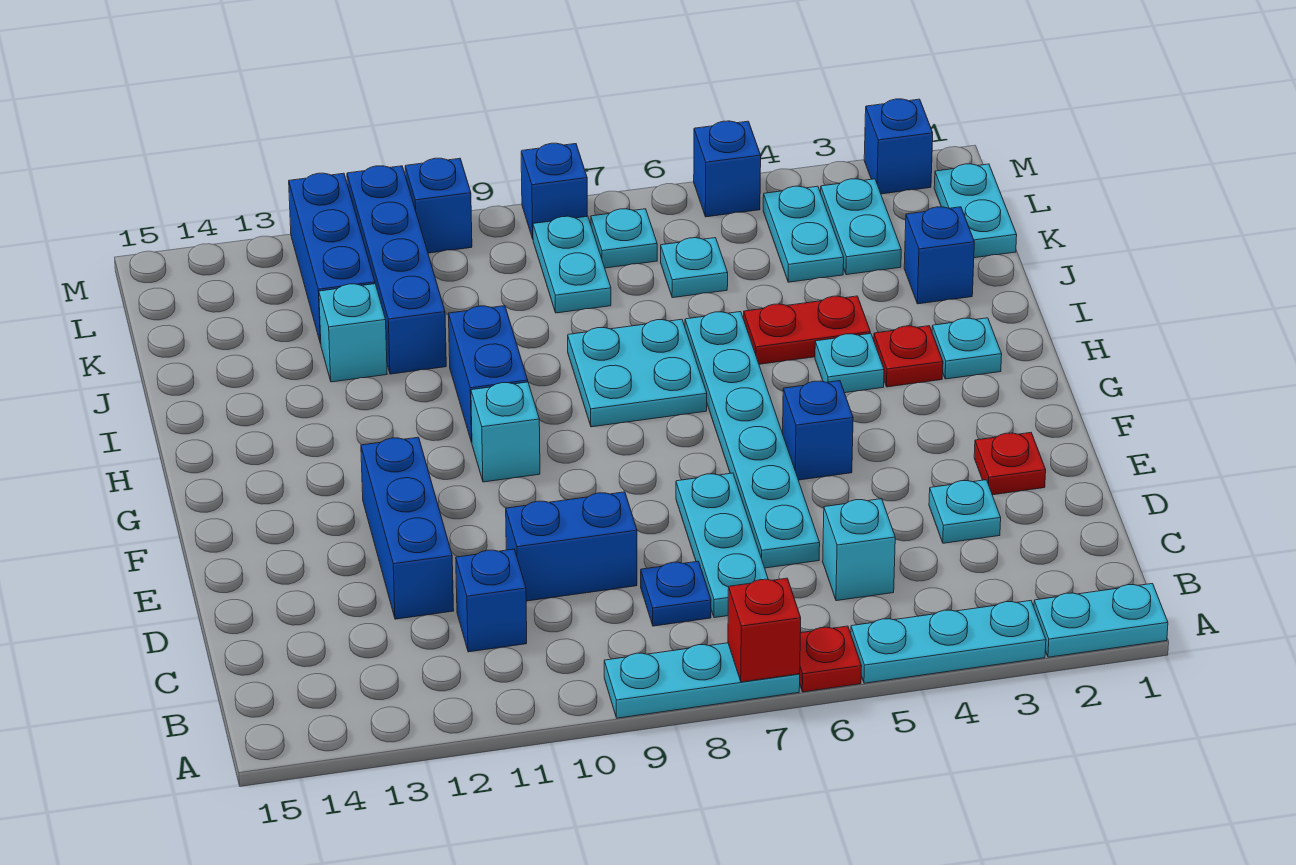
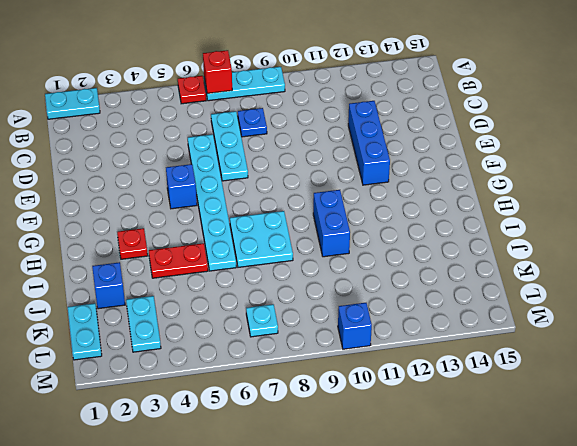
none -> cyan 1x3 plate [851,601,1046,683]
none -> cyan 1x1 brick [823,499,895,601]
none -> blue 1x1 brick [456,549,527,652]
none -> cyan 1x1 plate [929,480,1001,543]

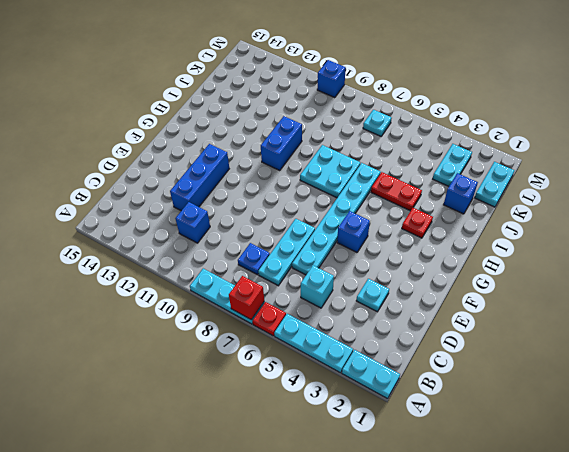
none -> blue 1x2 brick [506,492,637,601]
none -> red 1x1 plate [974,433,1046,495]
none -> cyan 1x1 brick [471,382,540,482]
none -> cyan 1x1 plate [932,318,1002,379]

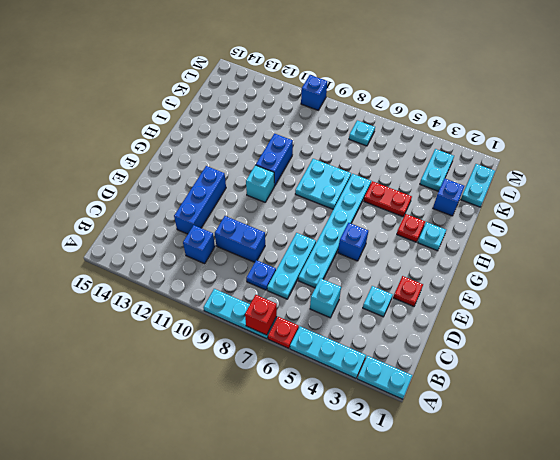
none -> cyan 1x1 plate [815,334,884,393]
none -> blue 1x4 brick [347,166,446,374]
none -> cyan 1x1 brick [319,284,387,382]
none -> cyan 1x2 plate [763,186,844,282]

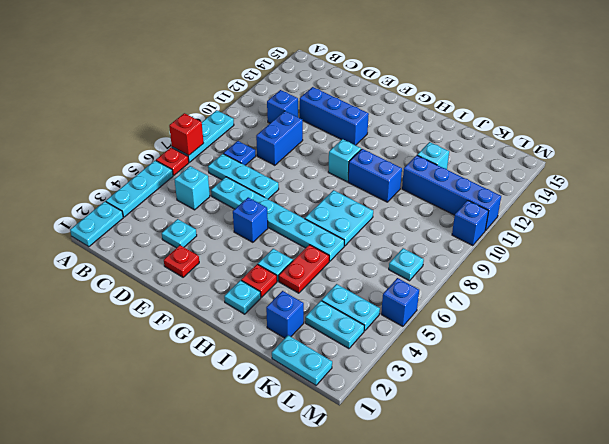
none -> cyan 1x1 plate [661,238,728,298]
none -> cyan 1x2 plate [533,216,611,313]
none -> blue 1x3 brick [289,173,375,344]
none -> blue 1x1 brick [864,99,933,194]

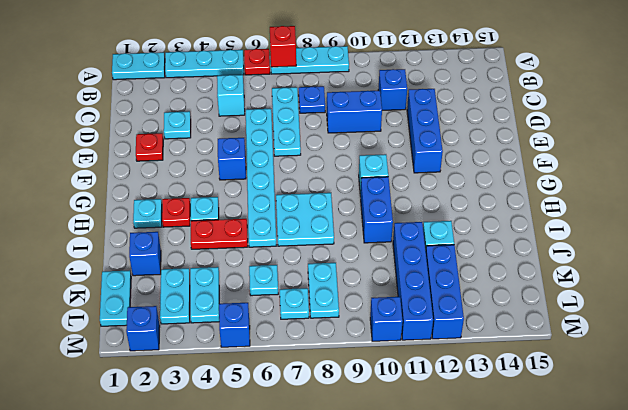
none -> blue 1x1 brick [521,143,588,239]

